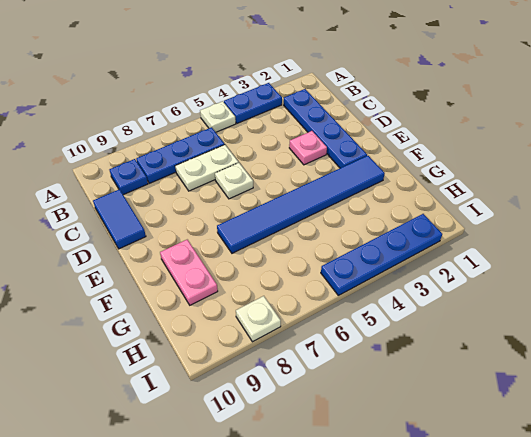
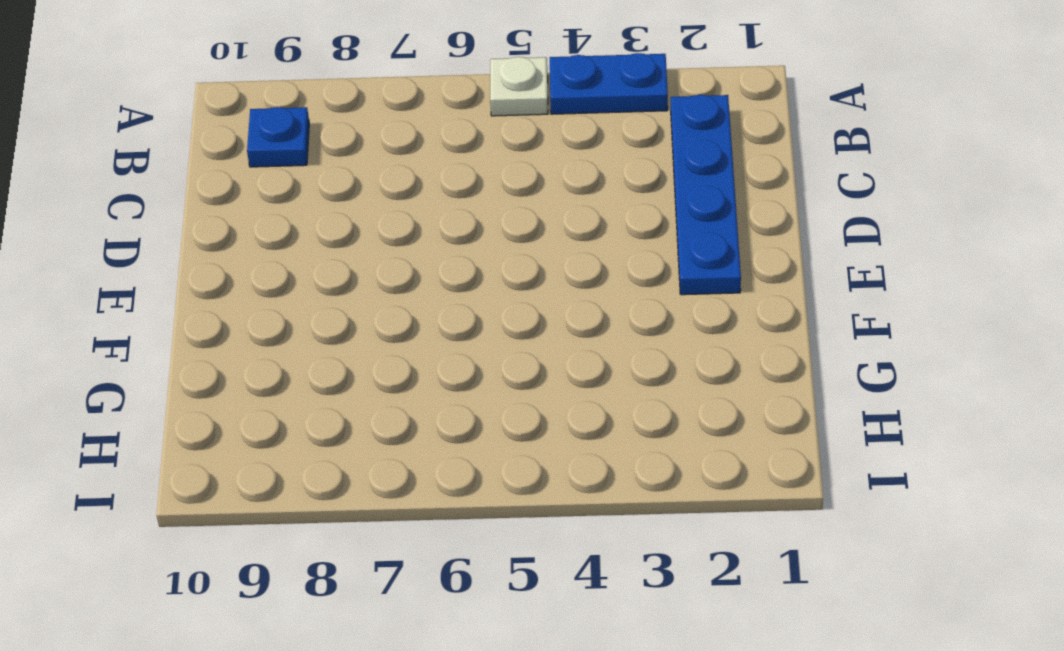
none -> blue 1x3 plate [136,127,225,183]
none -> white 1x2 plate [175,145,239,191]
none -> blue 1x2 tile [93,189,146,249]

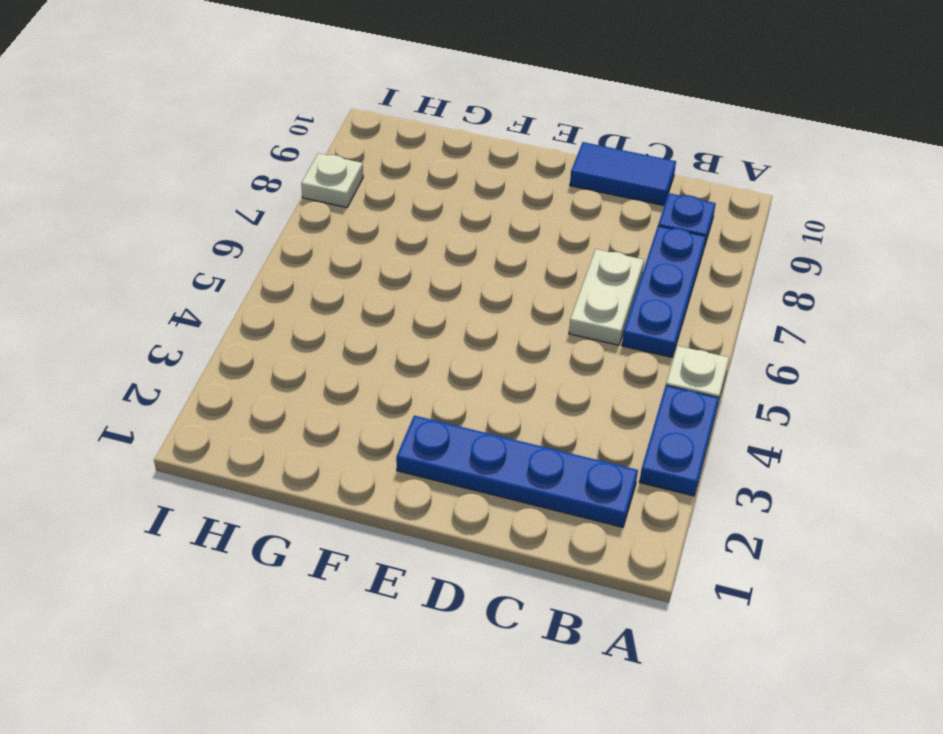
none -> pink 1x1 plate [289,131,327,165]
none -> white 1x1 plate [215,163,253,199]
none -> blue 1x6 tile [217,156,385,253]

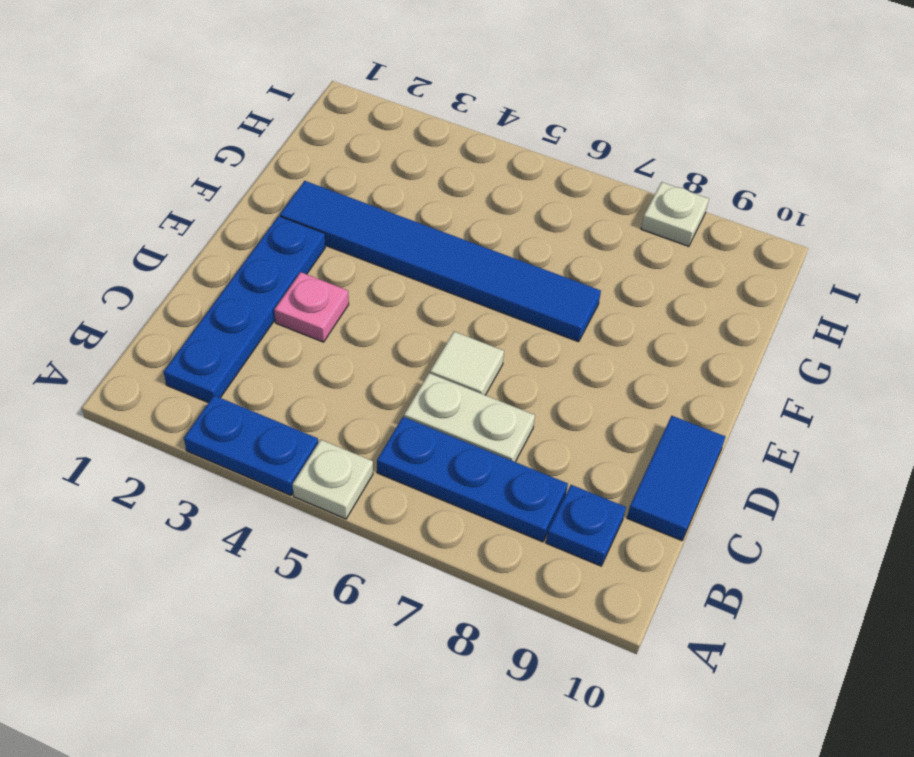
white 1x1 tile [430,332,504,395] -> white 1x1 plate [215,163,253,199]
none -> pink 1x2 plate [160,240,218,305]
none -> blue 1x4 plate [321,214,442,295]

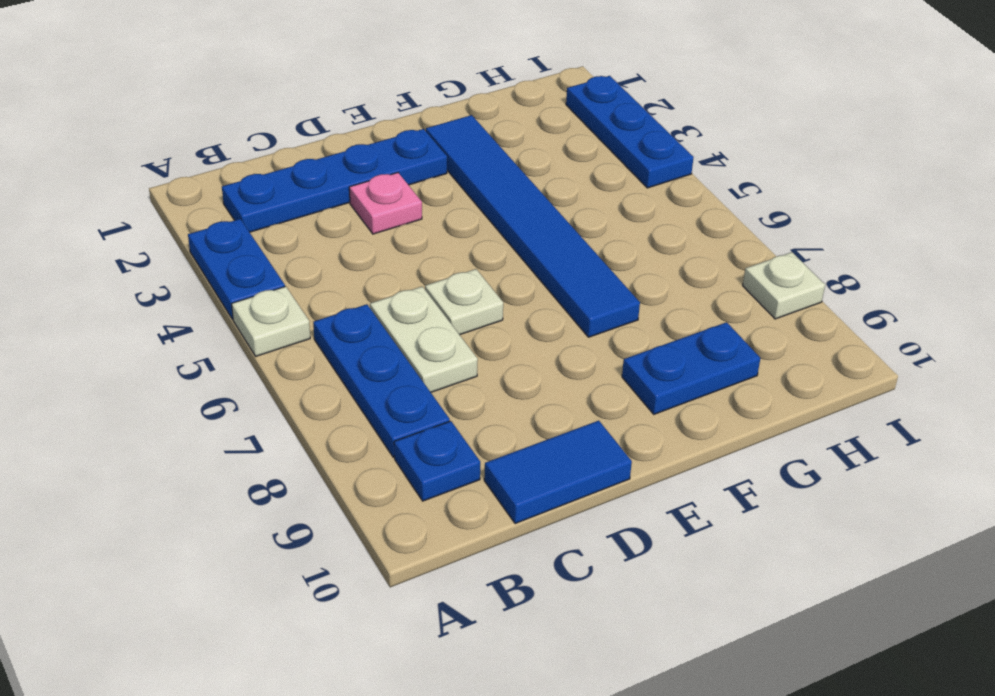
blue 1x2 plate [622,322,760,414] -> pink 1x2 plate [160,240,218,305]
blue 1x3 plate [566,76,694,188] -> blue 1x4 plate [321,214,442,295]

